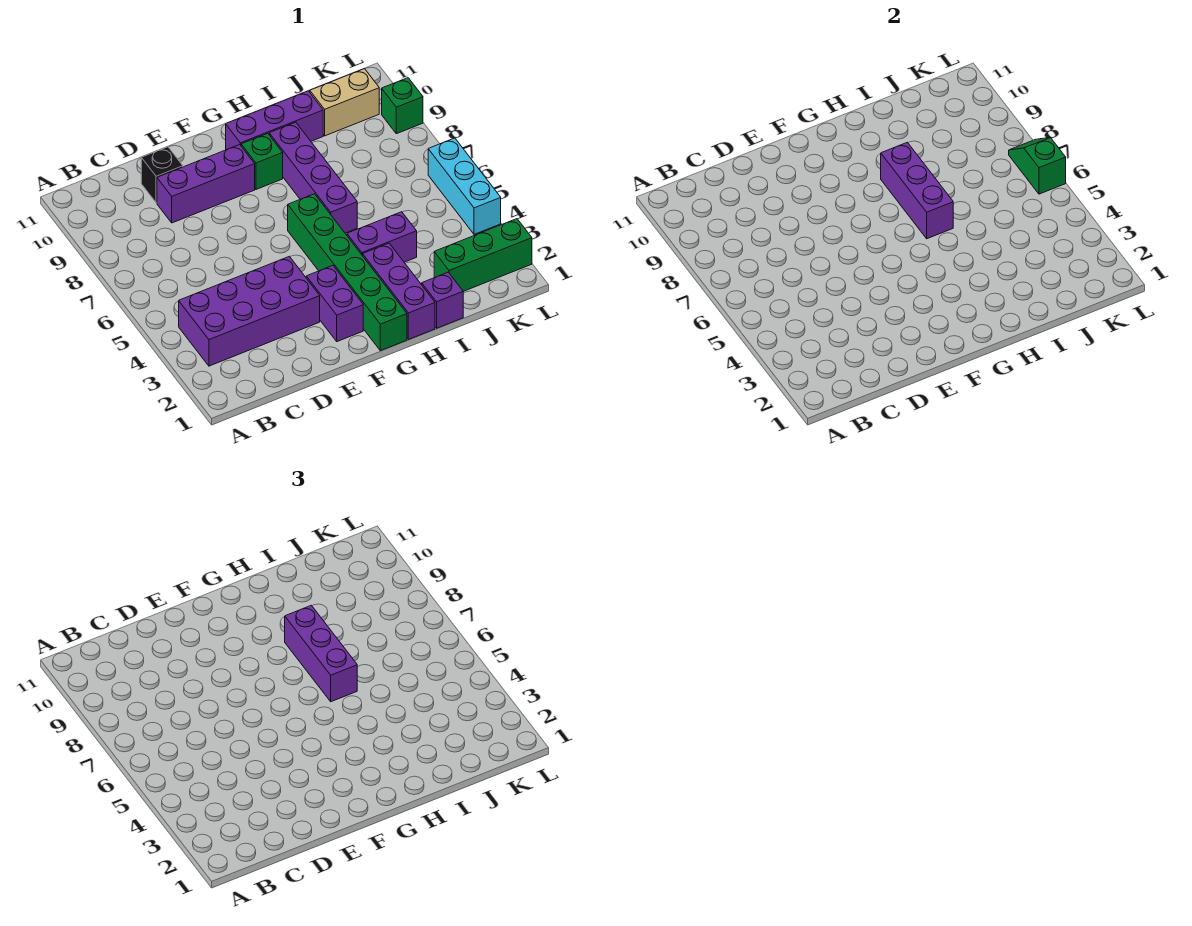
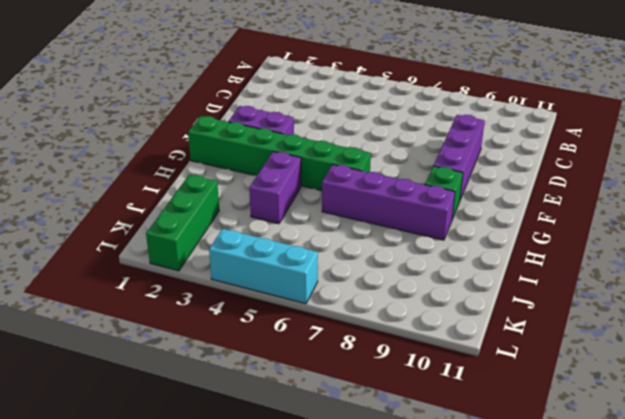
none -> purple 2x4 brick [179,256,320,366]
none -> black 1x1 brick [141,147,183,203]
none -> purple 1x3 brick [226,91,323,150]

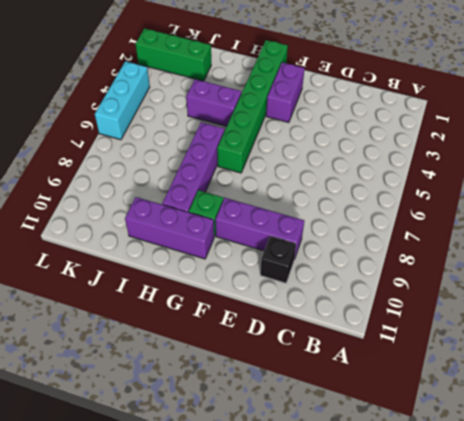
none -> purple 2x4 brick [179,256,320,366]
none -> purple 1x3 brick [363,243,435,339]
none -> purple 1x1 brick [422,272,463,328]

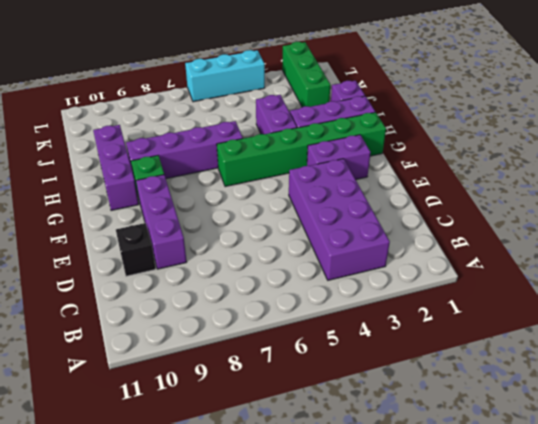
none -> tan 1x2 brick [310,69,379,136]
none -> green 1x1 brick [382,78,423,134]
none -> purple 1x3 brick [881,142,953,239]

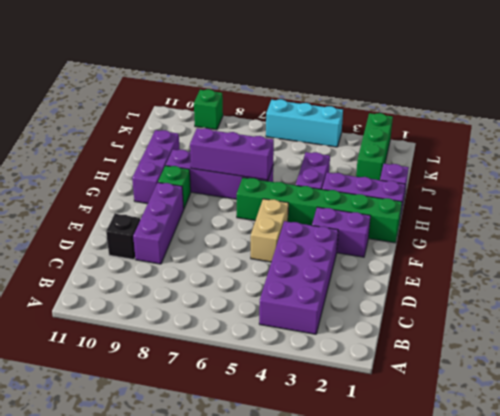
tan 1x2 brick [251,199,288,262] -> tan 1x2 brick moved to [310,69,379,136]
none -> green 1x2 slope [1009,138,1066,194]
none -> purple 1x3 brick [285,605,357,702]

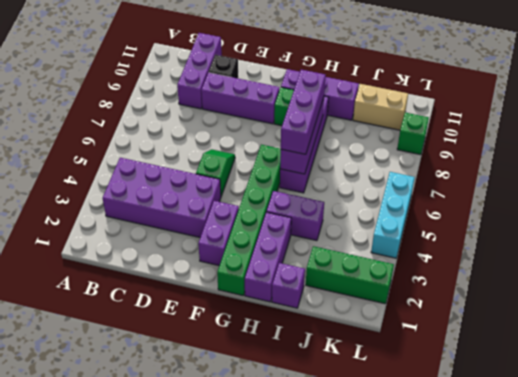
purple 1x3 brick [177,33,222,109] -> none
green 1x2 slope [196,149,235,196] -> green 1x2 slope moved to [1009,138,1066,194]

